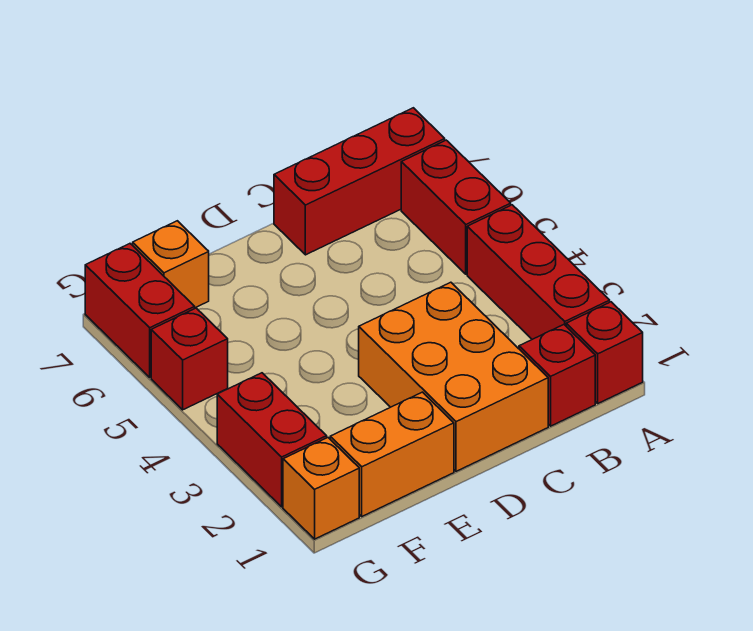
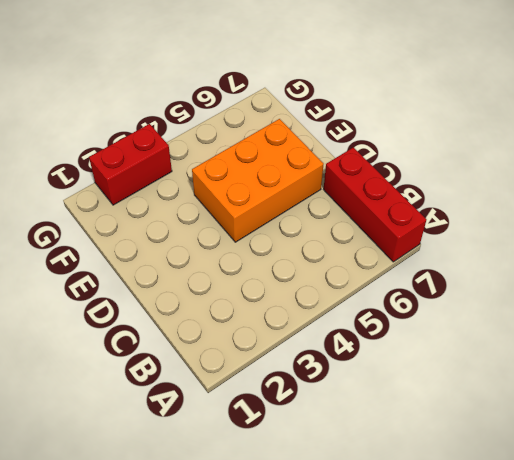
orange 2x3 brick [192,119,323,242] -> orange 2x3 brick moved to [359,282,548,471]
none -> red 1x1 brick [566,302,643,403]
none -> red 1x3 brick [467,205,610,339]
none -> red 1x2 brick [401,140,511,274]

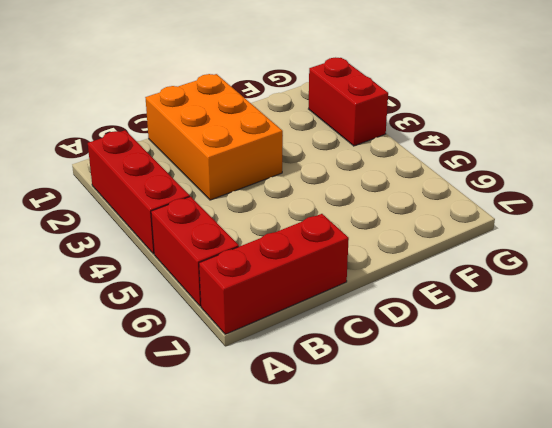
none -> red 1x1 brick [566,302,643,403]
none -> red 1x1 brick [519,325,595,426]
none -> orange 1x2 brick [330,392,454,516]

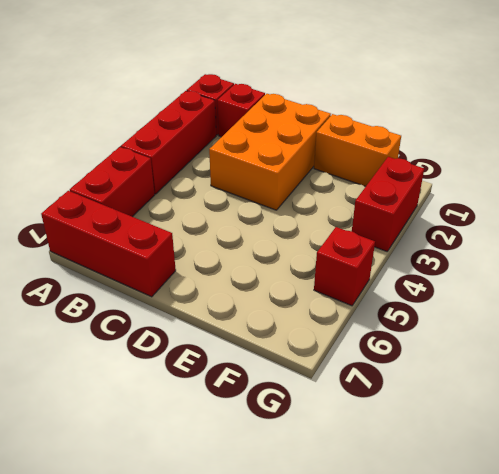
none -> orange 1x1 brick [133,221,209,308]
none -> orange 1x1 brick [283,438,359,539]
none -> red 1x2 brick [85,244,195,377]

